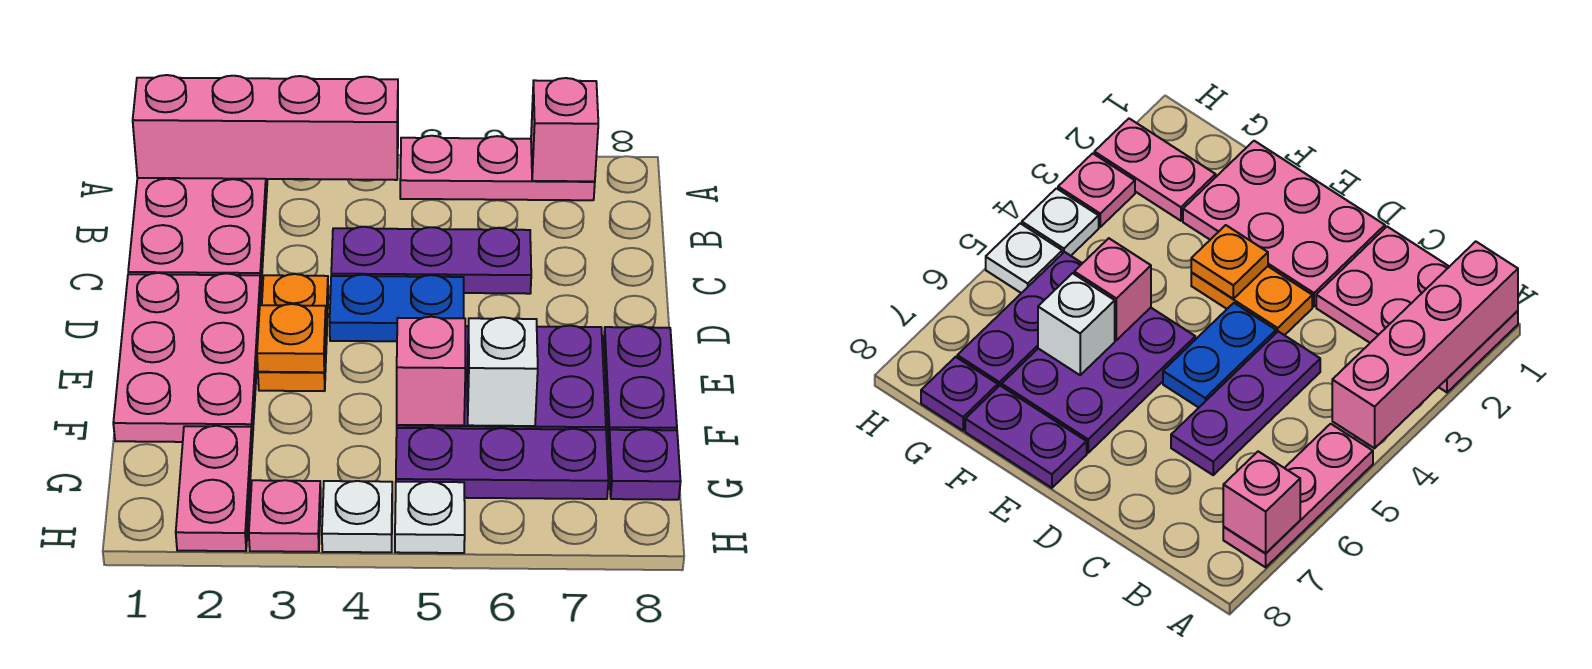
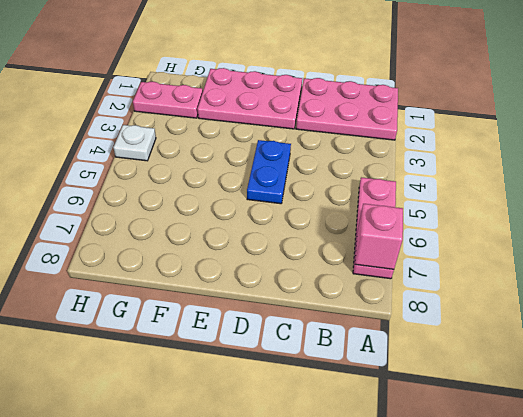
none -> purple 1x3 plate [331,227,531,294]
none -> orange 1x2 plate [258,274,328,391]
none -> purple 2x3 plate [397,326,606,430]

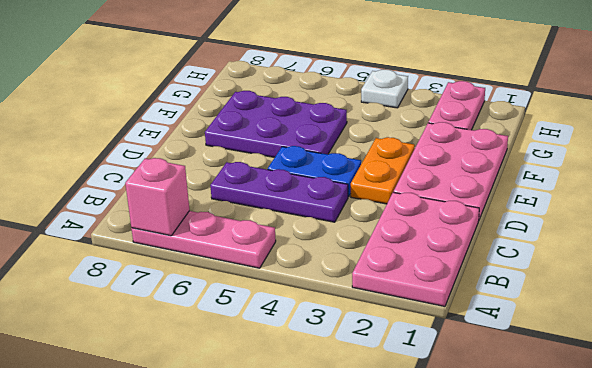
none -> purple 1x2 plate [604,326,677,444]
none -> purple 1x3 plate [396,428,608,499]
none -> purple 1x1 plate [608,429,681,500]

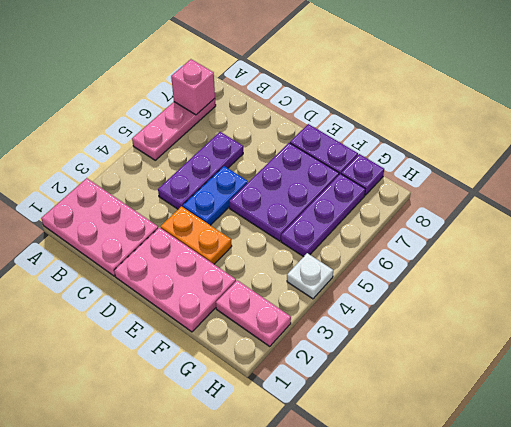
none -> pink 1x1 plate [249,480,321,552]
none -> white 1x1 plate [395,482,465,553]
none -> pink 1x4 brick [133,75,398,180]

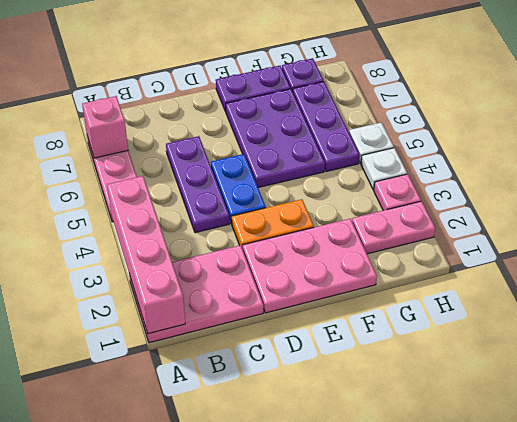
none -> orange 1x1 plate [257,304,326,372]
none -> pink 1x1 brick [397,317,465,425]
none -> white 1x1 brick [467,317,538,426]

